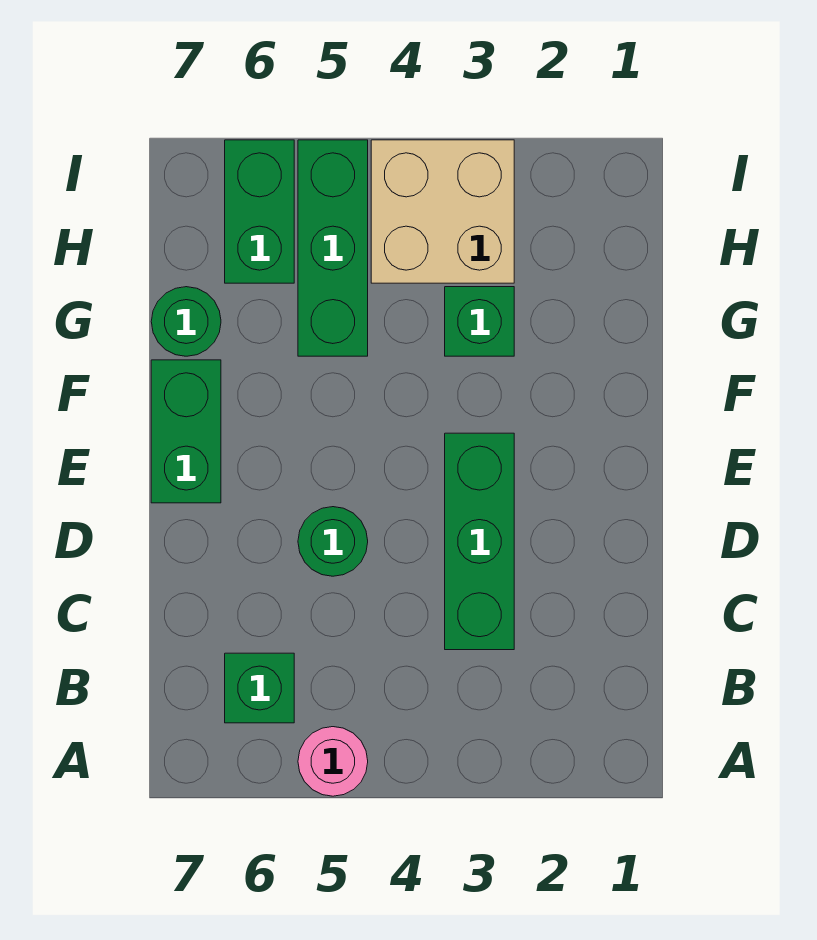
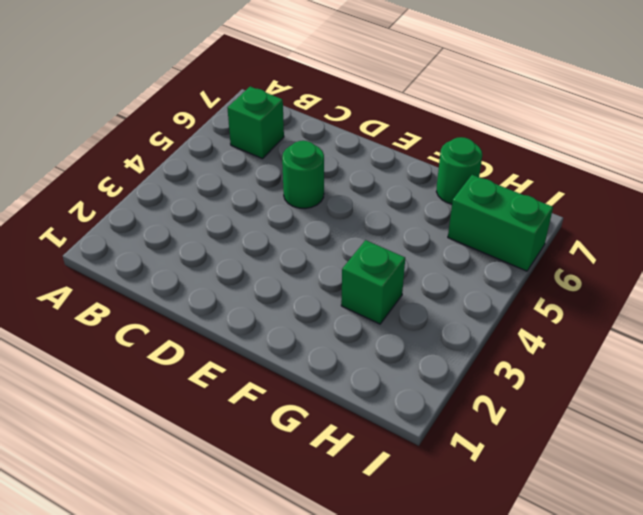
none -> pink 1x1 round brick [298,727,368,796]
none -> green 1x3 brick [445,433,514,650]

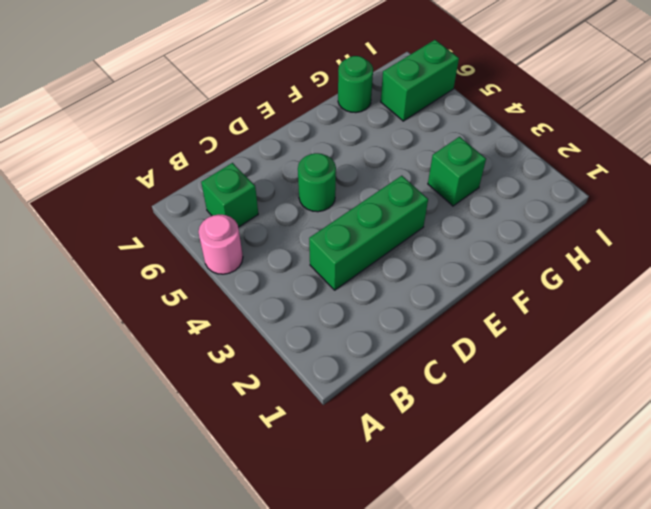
none -> green 1x2 brick [151,360,221,503]
none -> green 1x3 brick [298,140,368,356]

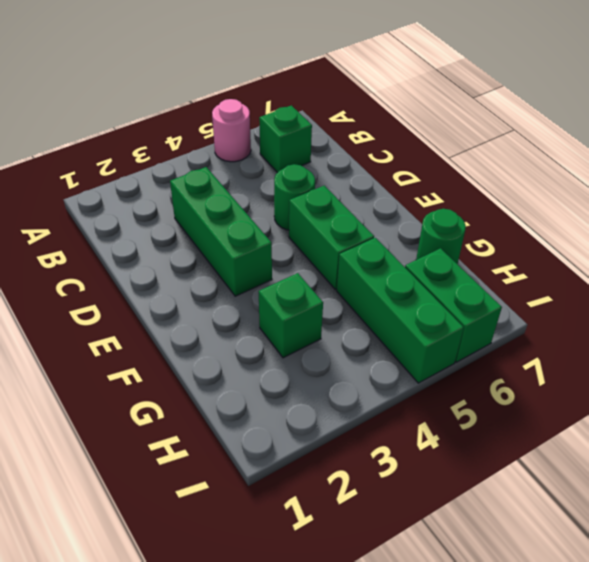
green 1x2 brick [289,186,374,289] -> green 1x2 brick moved to [151,360,221,503]
none -> tan 2x2 brick [371,140,514,283]

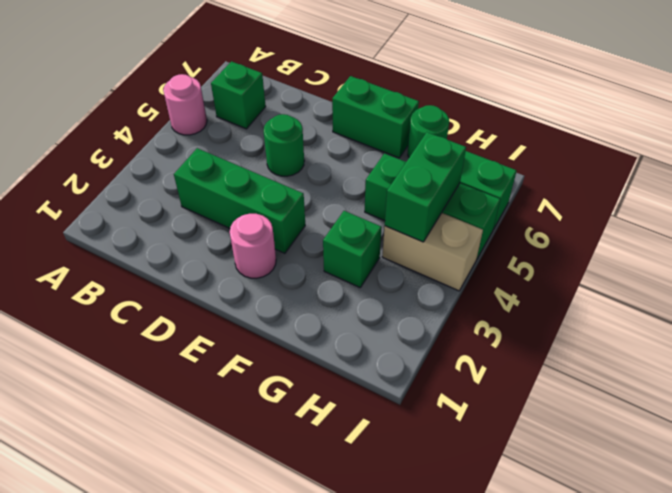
pink 1x1 round brick [230,214,276,278] -> none
tan 1x2 brick [382,213,483,291] -> tan 2x2 brick [371,140,514,283]
green 1x2 brick [385,132,466,242] -> none

